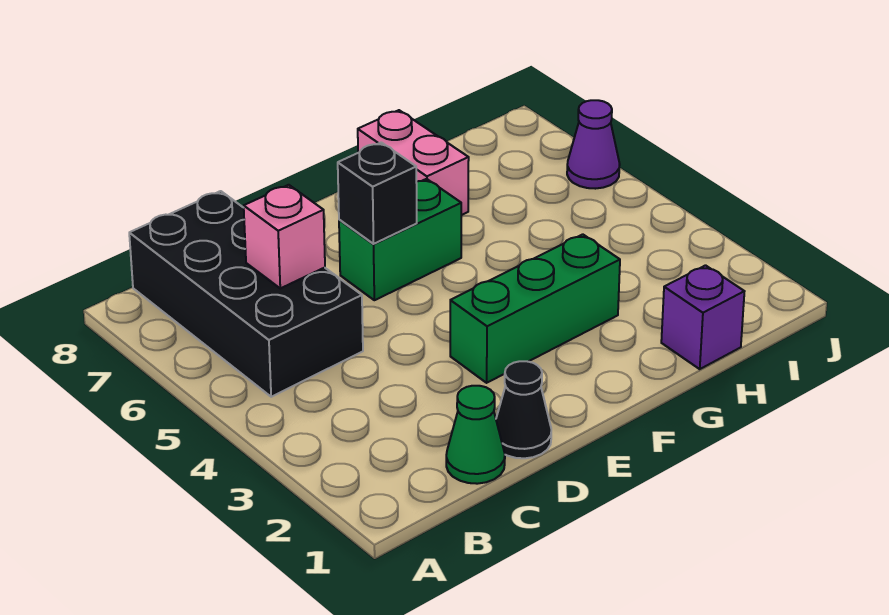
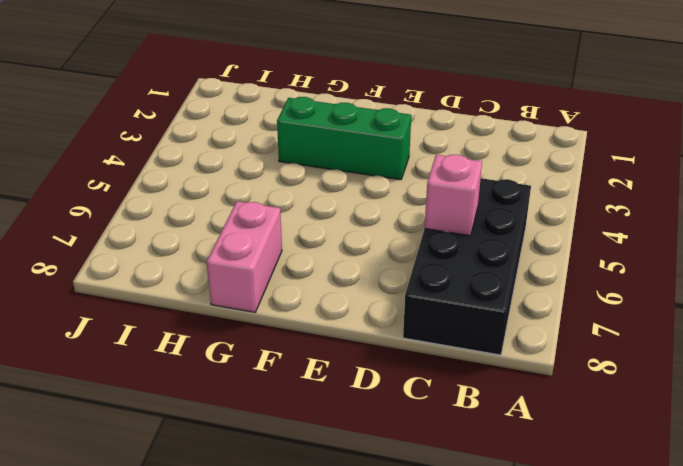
none -> green 1x1 cone [446,386,505,484]
none -> black 1x1 cone [496,361,551,458]

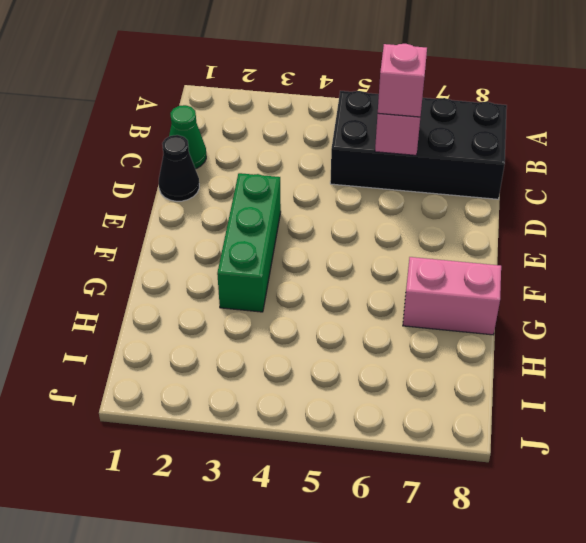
pink 1x1 brick [378,44,427,117] -> none
none -> green 1x2 brick [339,179,461,300]
none -> purple 1x1 brick [661,265,745,369]

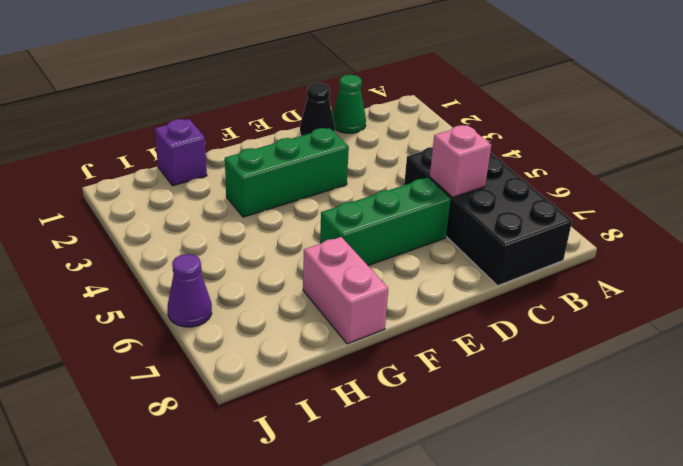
green 1x3 brick [320,178,451,265] -> green 1x2 brick [339,179,461,300]
none -> black 1x1 brick [338,142,417,244]

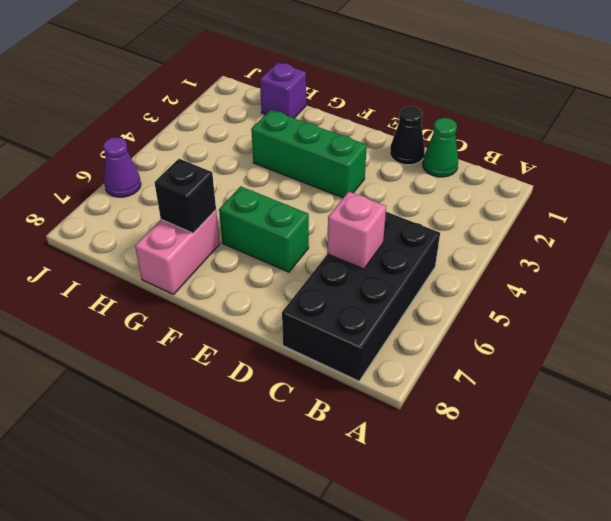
black 1x1 brick [154,159,216,233] -> black 1x1 brick moved to [338,142,417,244]

